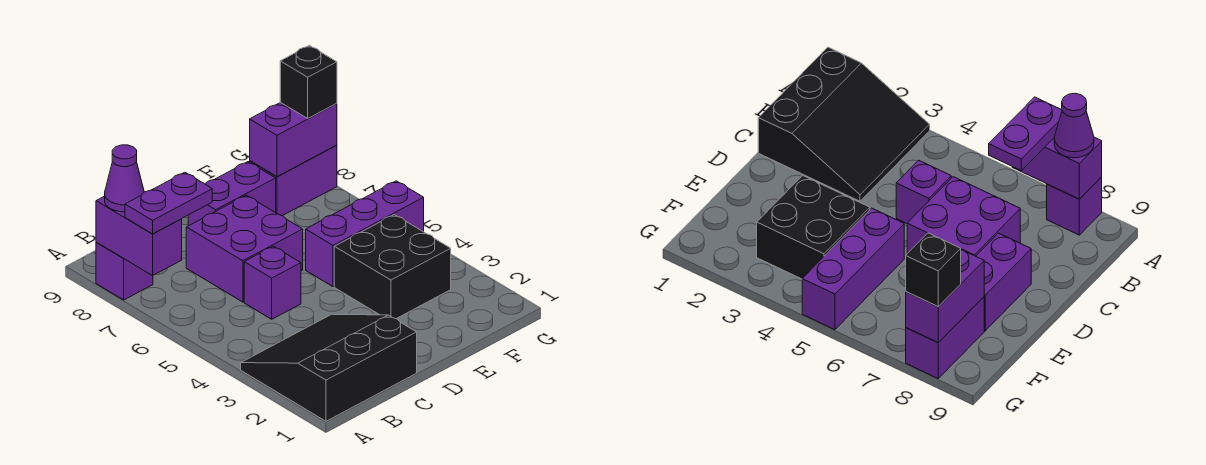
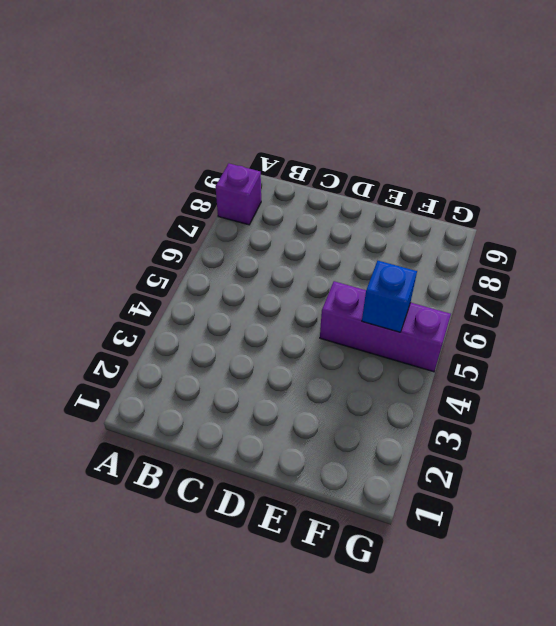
blue 1x1 brick [362,261,417,332] -> none
none -> black 3x3 slope [241,314,417,421]
none -> purple 1x1 brick [244,246,301,319]
none -> purple 2x2 brick [186,195,303,302]

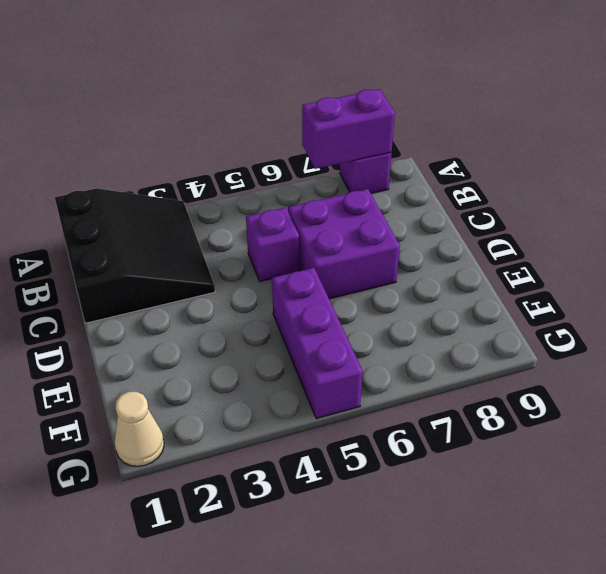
tan 1x1 cone [115,392,164,466] -> none
none -> purple 1x2 brick [188,162,276,226]
none -> black 2x2 brick [334,215,451,319]
none -> purple 1x2 brick [250,145,337,216]

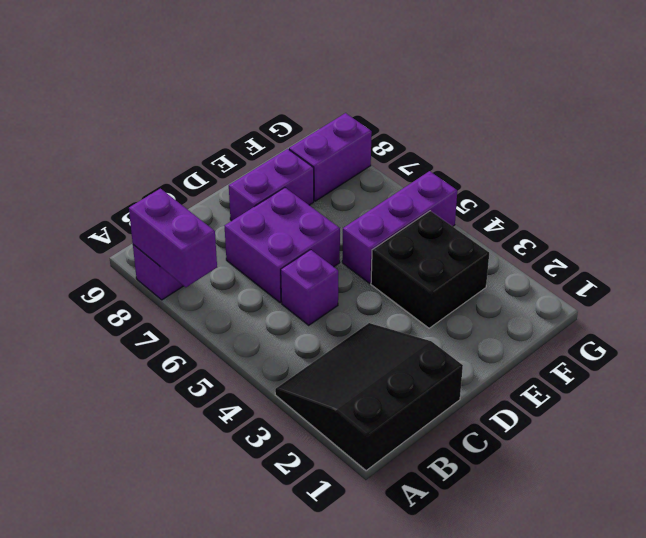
none -> purple 1x2 brick [250,102,337,177]
none -> purple 1x2 plate [125,172,212,234]
none -> purple 1x1 cone [105,145,144,212]

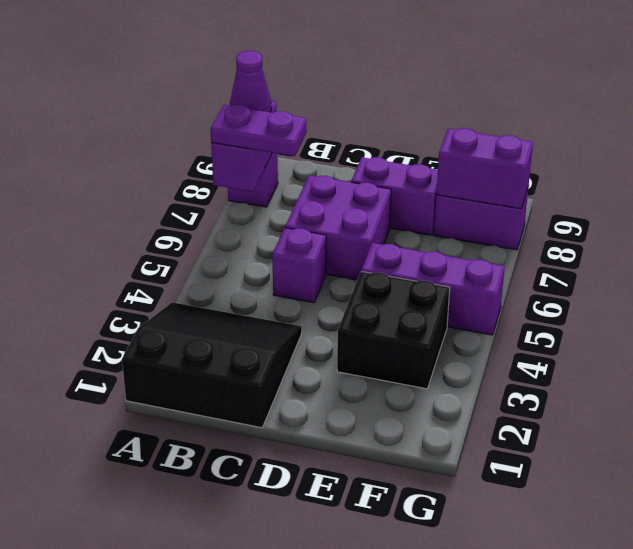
none -> black 1x1 brick [280,45,337,118]

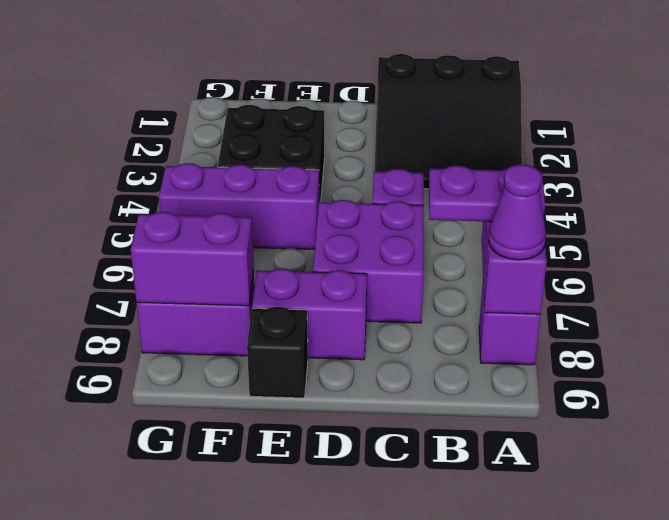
black 1x1 brick [247,307,308,398] -> black 1x1 brick moved to [280,45,337,118]

